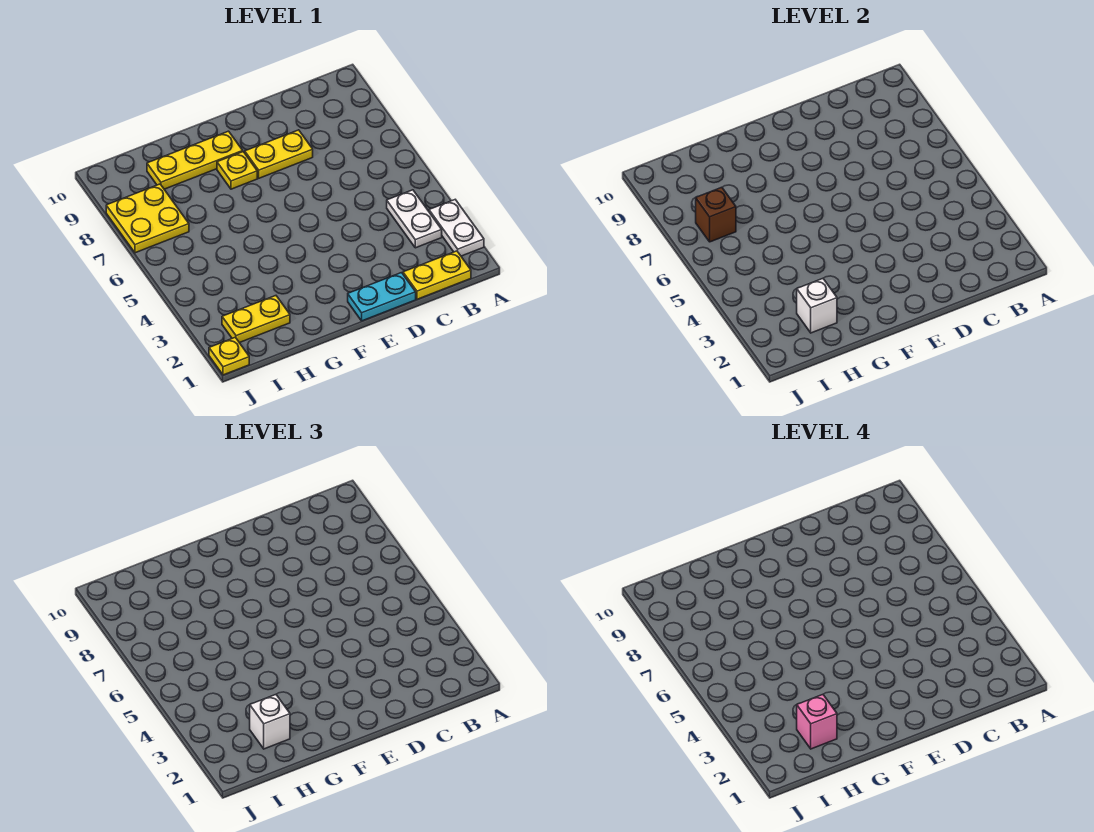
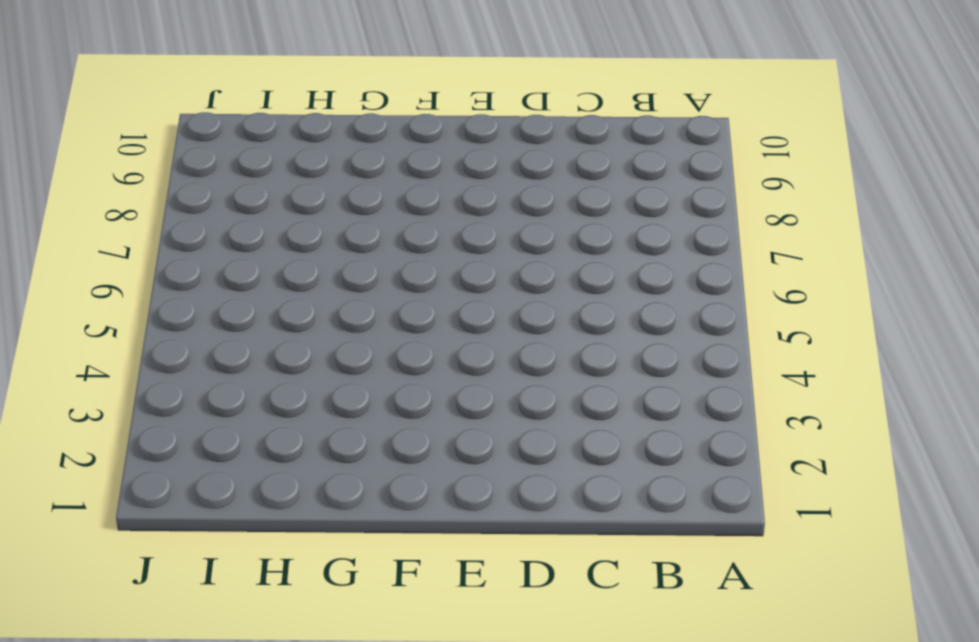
none -> white 1x2 plate [429,200,484,256]
none -> yellow 1x2 plate [403,251,471,299]
none -> white 1x2 plate [387,190,442,248]

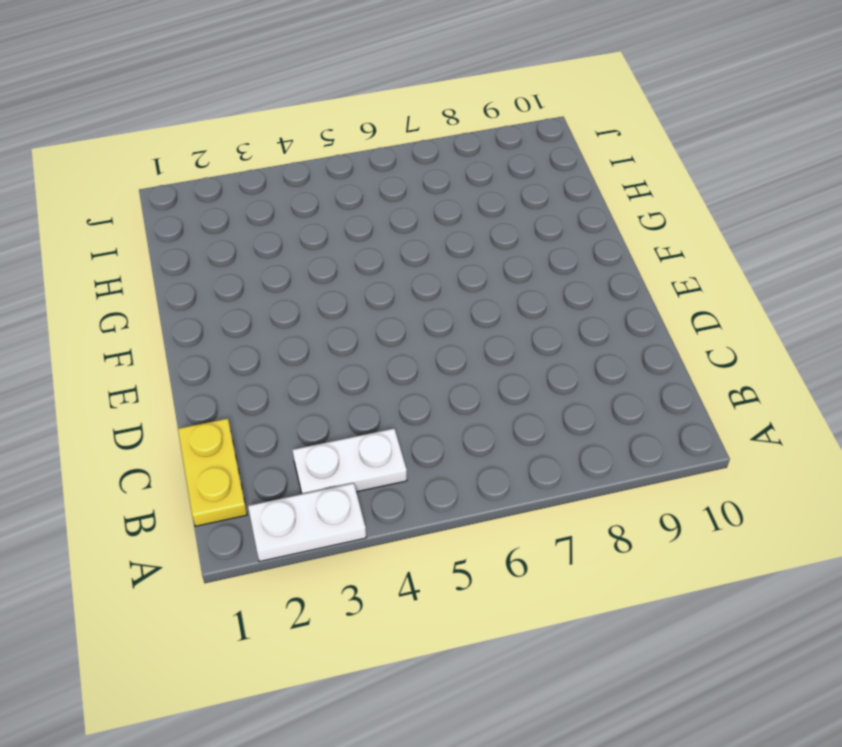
none -> cyan 1x2 plate [348,273,416,321]
none -> yellow 1x2 plate [245,130,313,178]
none -> yellow 1x1 plate [217,152,257,189]

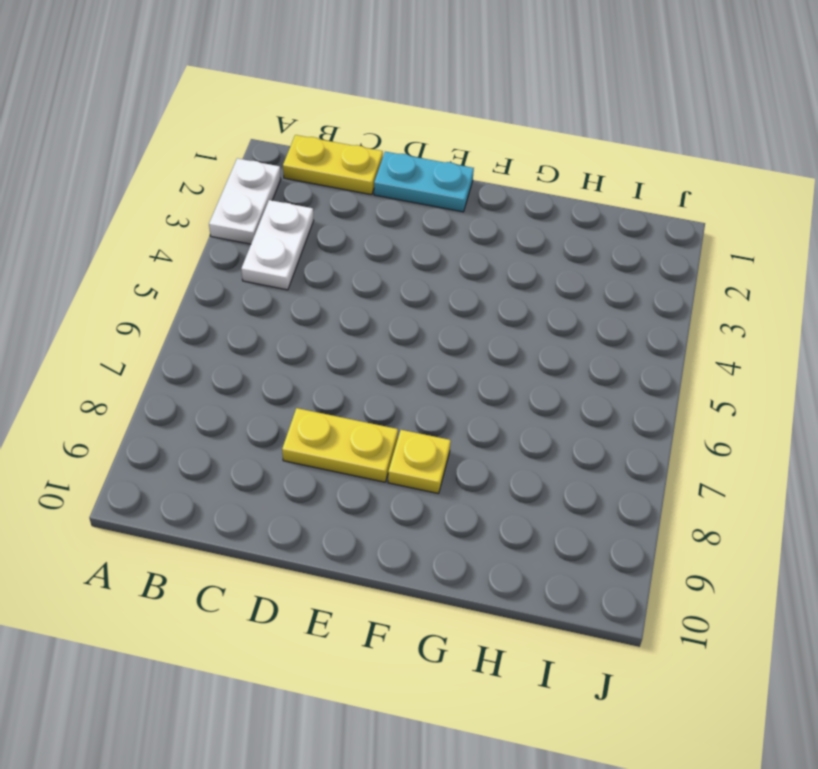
none -> yellow 1x3 plate [147,131,243,189]
none -> yellow 1x2 plate [222,296,290,343]
none -> yellow 2x2 plate [106,184,189,253]

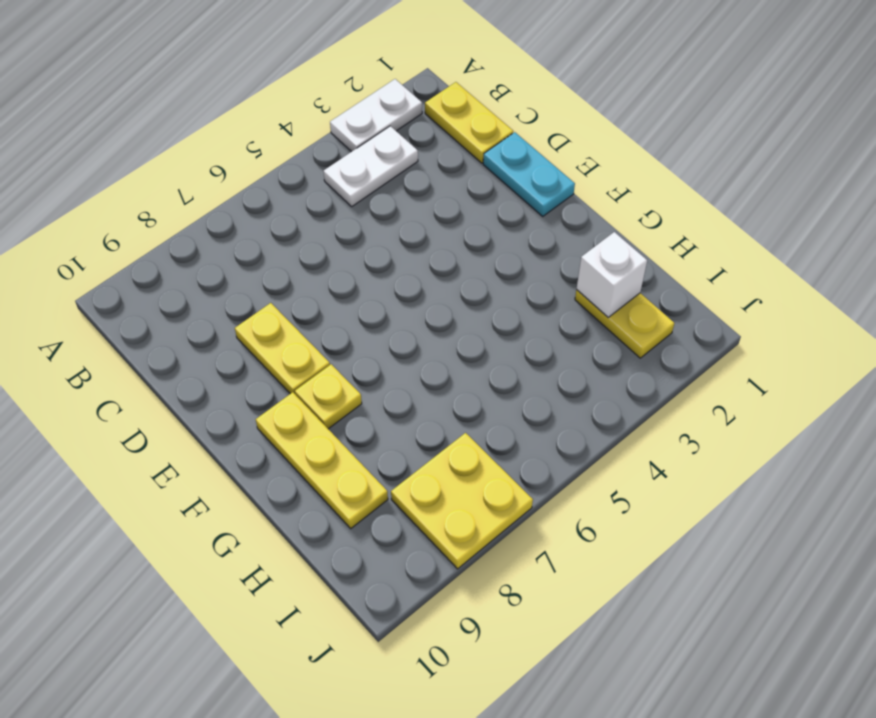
none -> yellow 1x1 plate [209,337,249,375]
none -> brown 1x1 brick [696,187,736,242]
none -> white 1x1 brick [250,695,290,749]

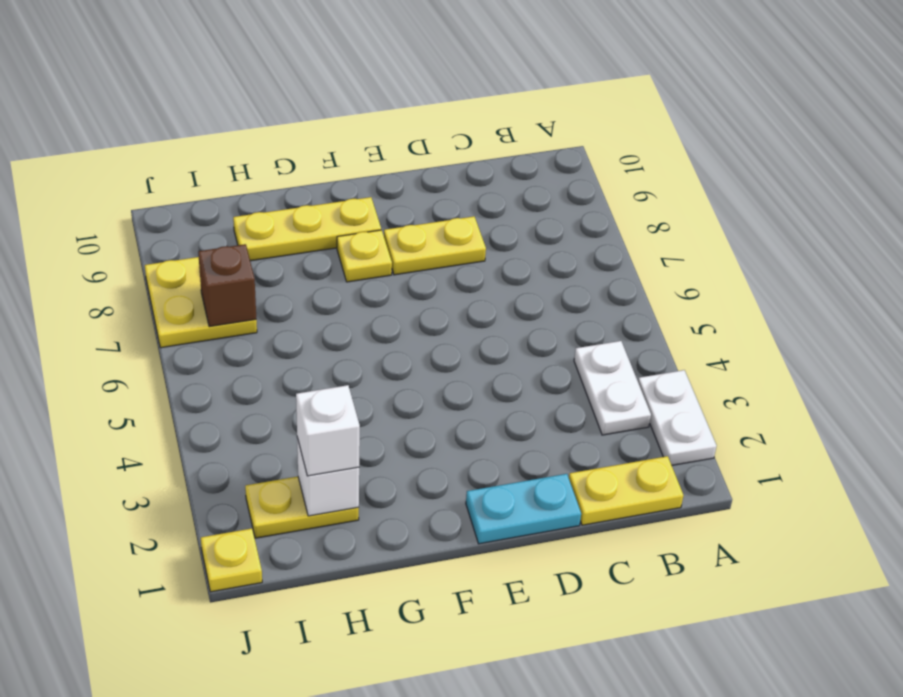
none -> pink 1x1 brick [797,695,837,749]

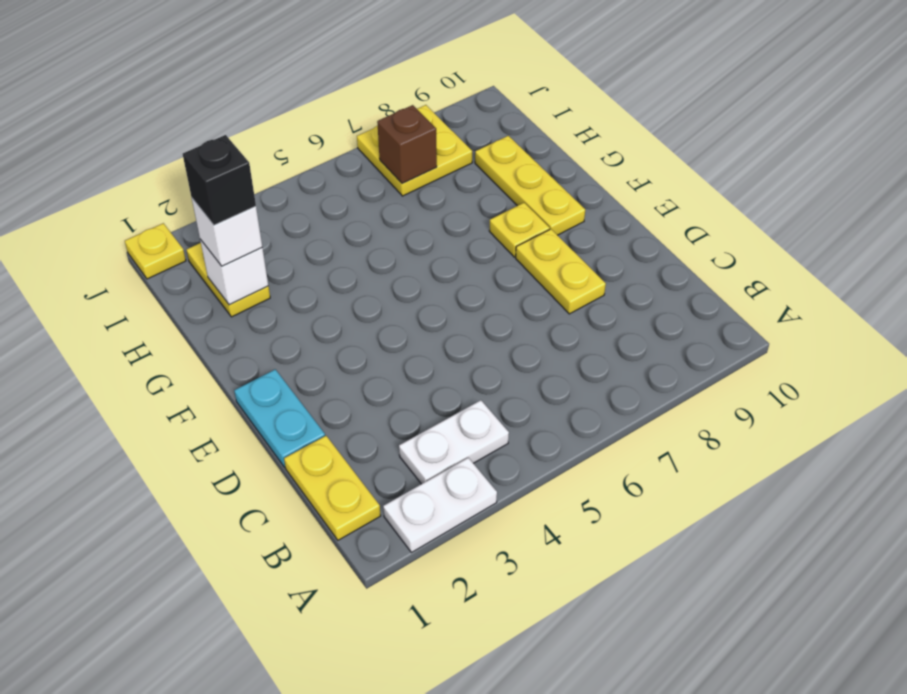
black 1x1 brick [183,135,256,225] -> pink 1x1 brick [797,695,837,749]

